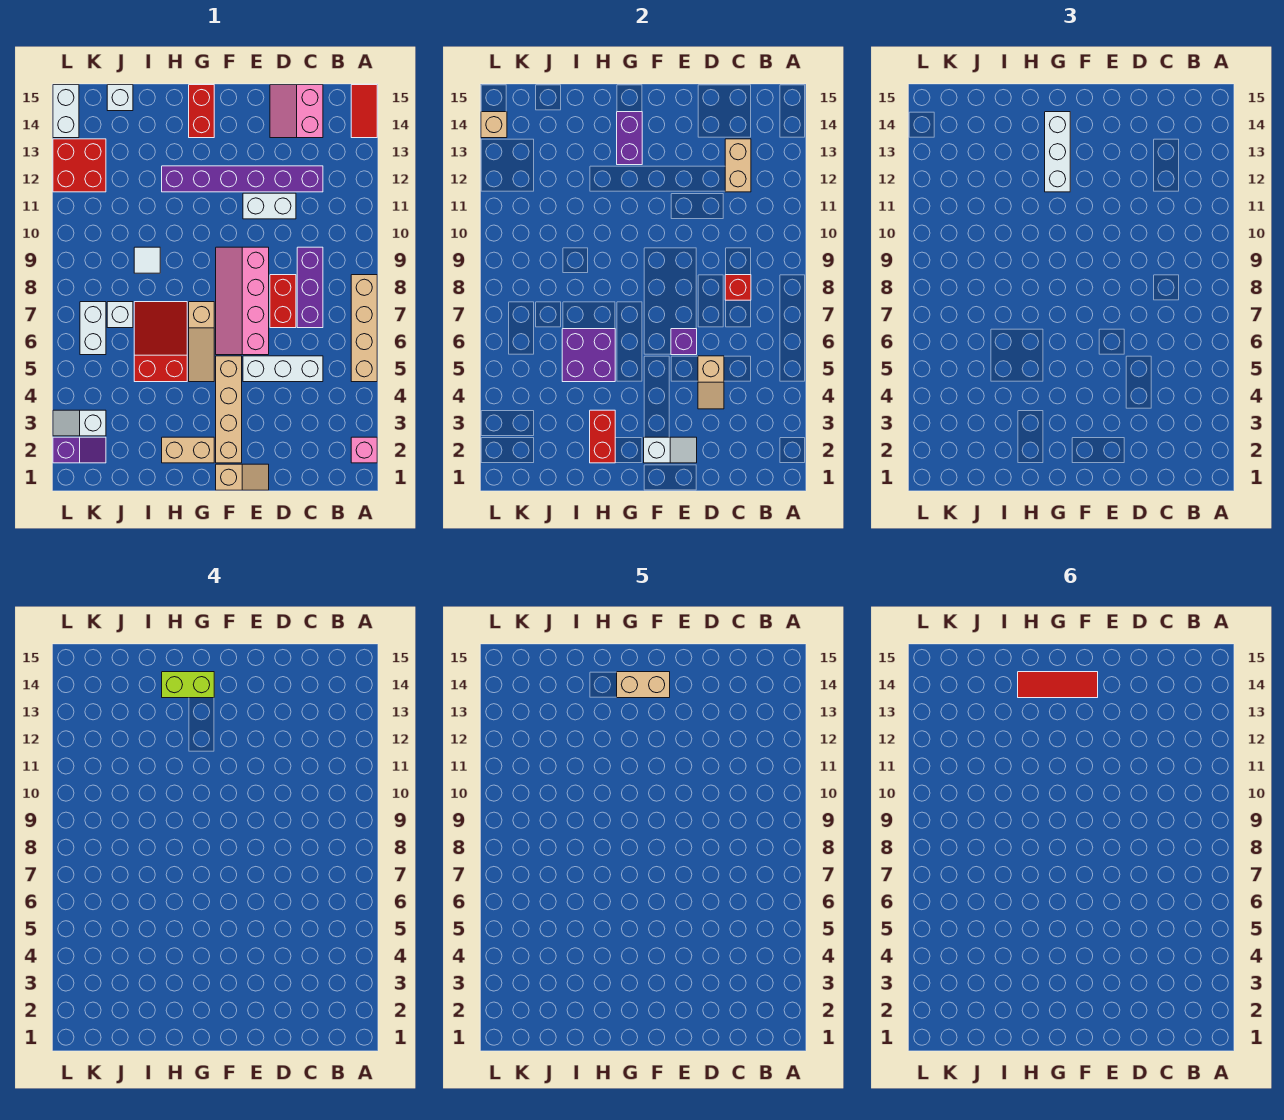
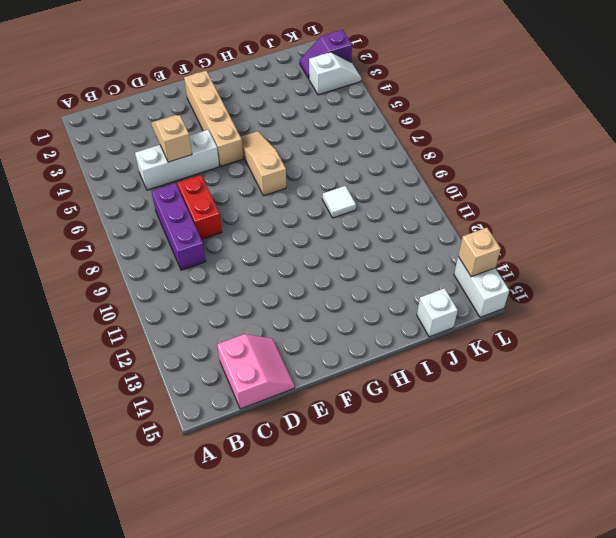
none -> pink 1x1 brick [351,437,377,463]
none -> tan 1x4 brick [351,275,377,382]
none -> red 1x2 tile [351,85,377,138]
none -> purple 1x6 brick [162,166,323,192]

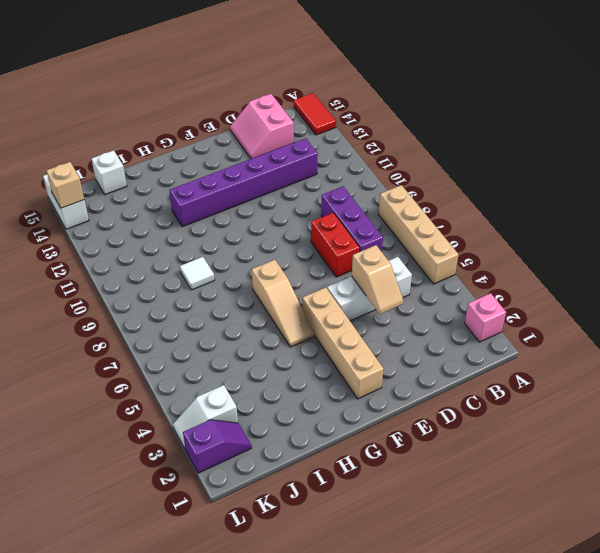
none -> white 1x2 brick [243,193,296,219]
none -> tan 1x2 slope [216,464,269,490]
none -> pink 2x4 slope [216,247,269,355]
none -> tan 1x2 brick [162,437,214,463]

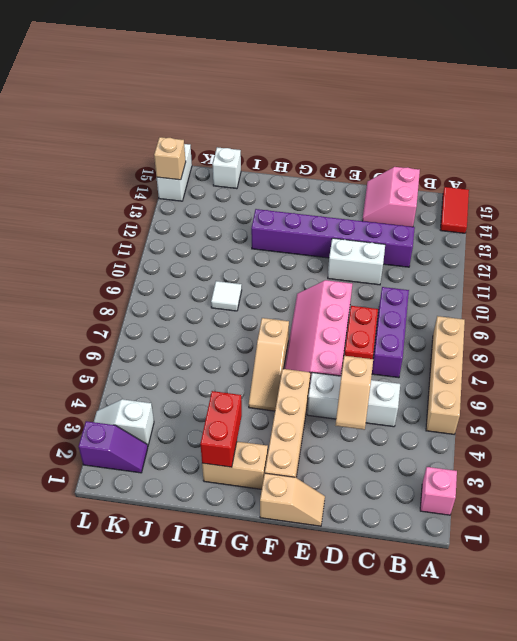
none -> red 1x2 brick [189,85,214,138]
none -> red 2x3 slope [134,302,187,382]
none -> white 1x1 brick [107,302,133,328]
none -> white 1x2 brick [80,302,106,355]

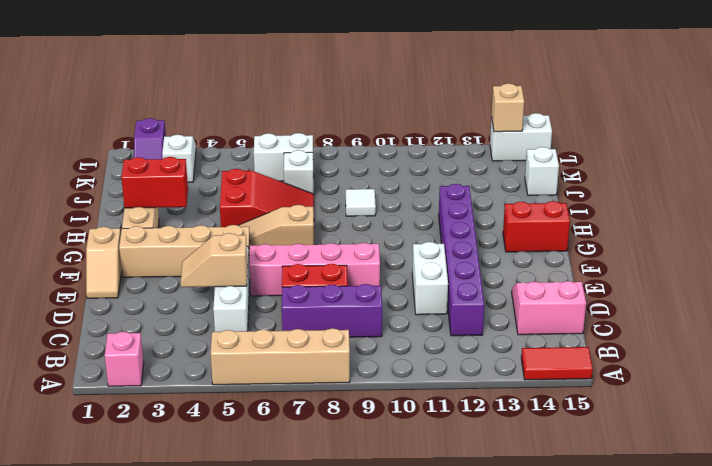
none -> red 2x2 brick [53,139,106,192]
none -> red 1x1 brick [725,275,751,300]
none -> tan 1x2 brick [725,139,751,192]
none -> white 1x2 slope [644,437,697,463]

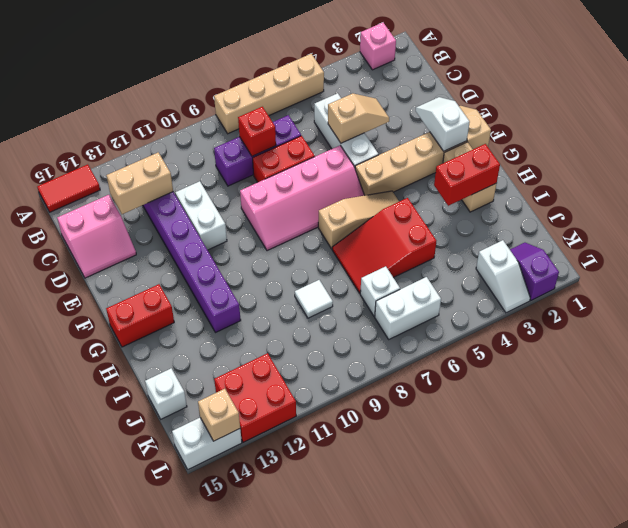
none -> purple 1x1 brick [671,329,697,355]
none -> purple 1x2 brick [617,112,642,165]
none -> purple 2x2 brick [562,329,615,382]
none -> white 1x3 brick [1045,112,1070,192]

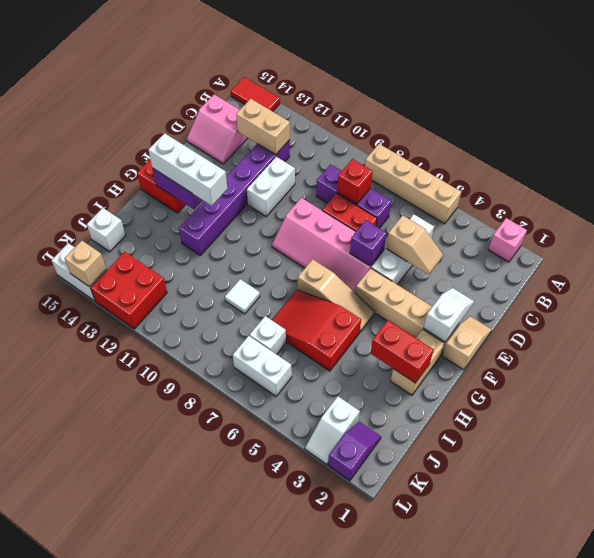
none -> purple 2x2 brick [562,329,615,382]
none -> lime 1x2 brick [162,672,214,698]
none -> tan 1x2 brick [617,672,670,698]
none -> red 1x3 tile [1018,672,1098,698]

